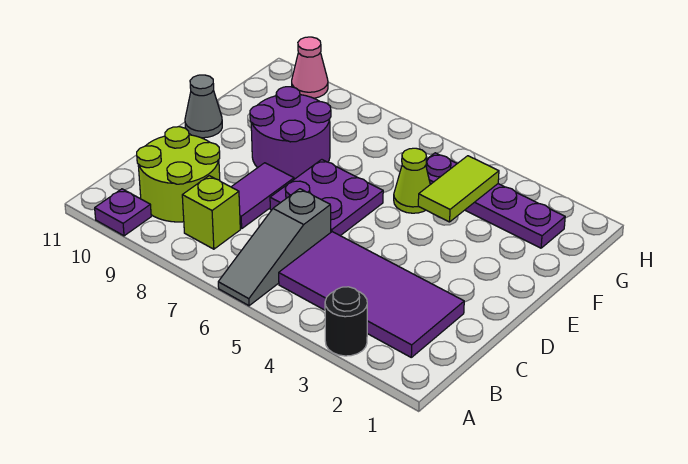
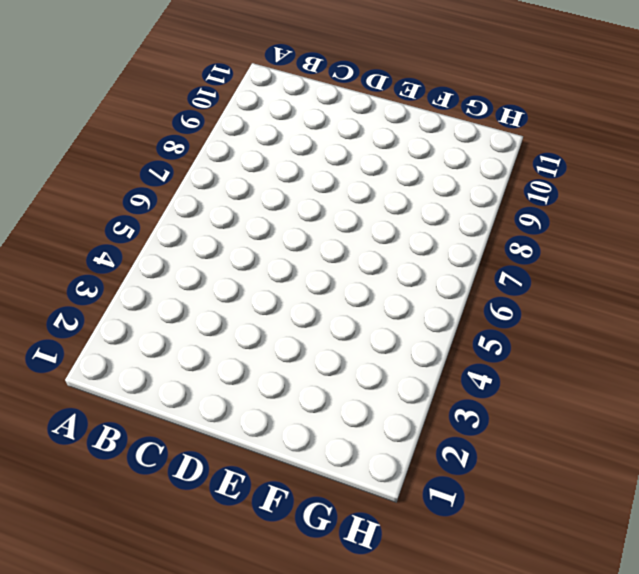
none -> black 1x1 round brick [325,287,367,356]
none -> grey 1x3 slope [218,189,331,306]
none -> purple 1x1 plate [95,189,151,236]

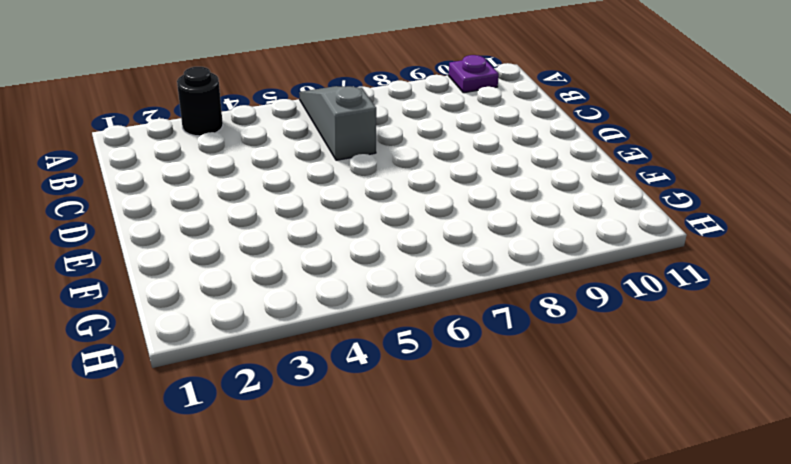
none -> purple 2x4 tile [279,232,464,357]
none -> lime 1x1 brick [182,176,240,249]
none -> lime 2x2 round brick [137,127,220,222]

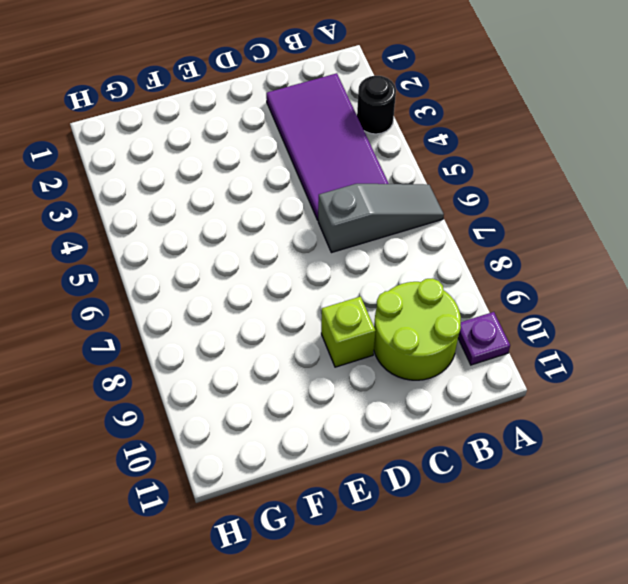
lime 1x1 brick [321,296,375,367] -> lime 1x1 brick moved to [182,176,240,249]
none -> purple 1x2 tile [232,163,294,229]
none -> purple 2x2 plate [270,160,383,236]
none -> purple 2x2 round brick [250,87,331,179]

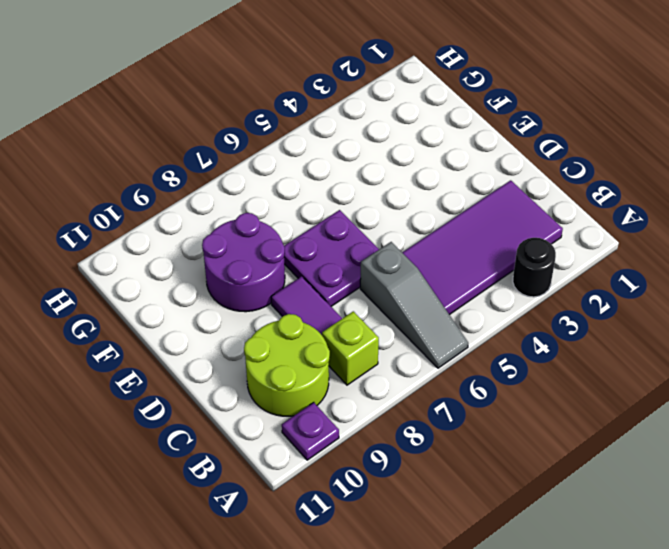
none -> grey 1x1 cone [185,75,222,138]
none -> lime 1x1 cone [394,148,430,213]
none -> purple 1x4 plate [426,153,565,248]

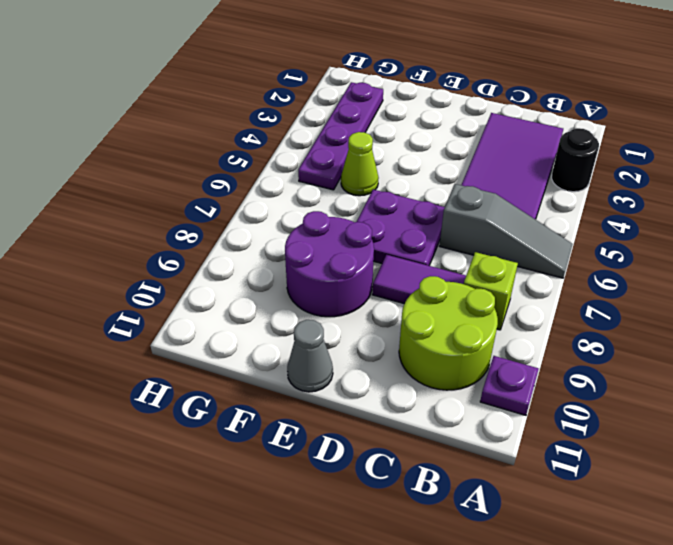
none -> pink 1x1 cone [292,37,328,98]
none -> lime 1x2 tile [418,156,499,222]

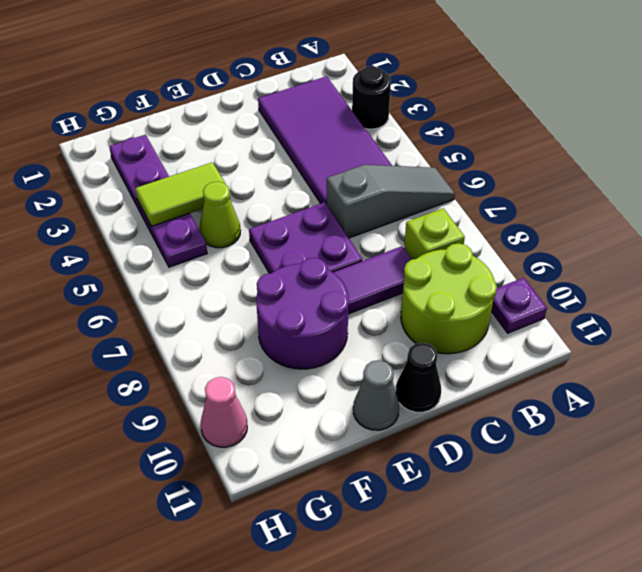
black 1x1 cone [396,343,441,412] -> none

